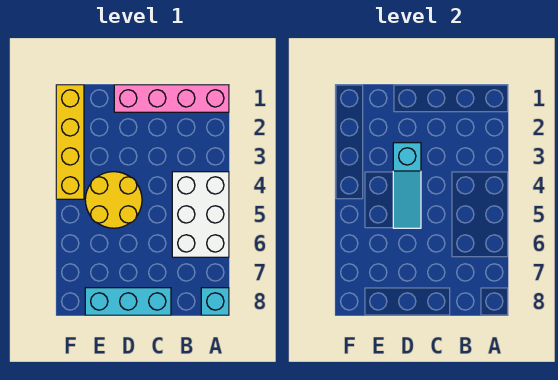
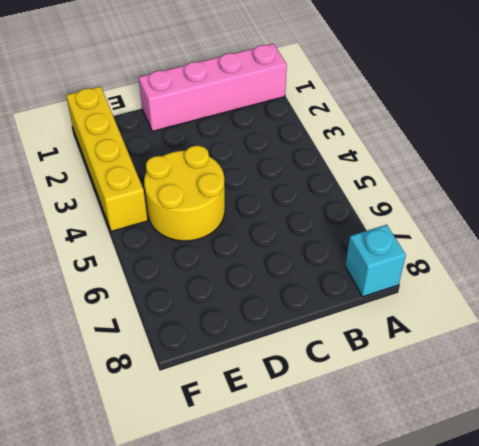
none -> white 2x3 brick [172,172,229,257]
none -> cyan 1x3 brick [85,288,171,315]

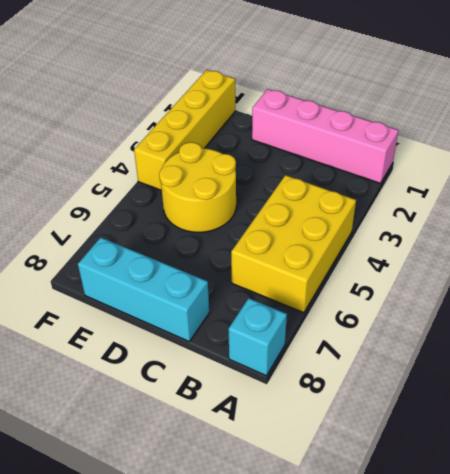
yellow 2x3 brick [231,175,356,313] -> white 2x3 brick [172,172,229,257]
none -> cyan 1x3 slope [393,143,421,228]

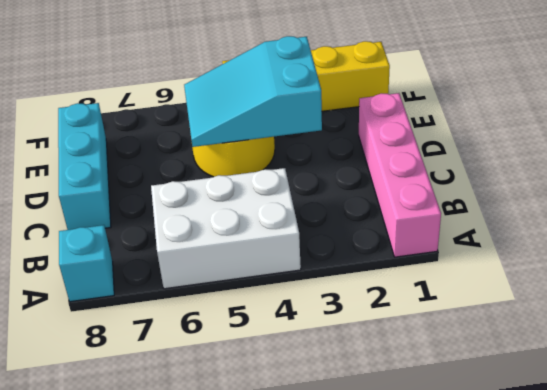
cyan 2x3 slope [184,36,322,147] -> cyan 1x3 slope [393,143,421,228]

